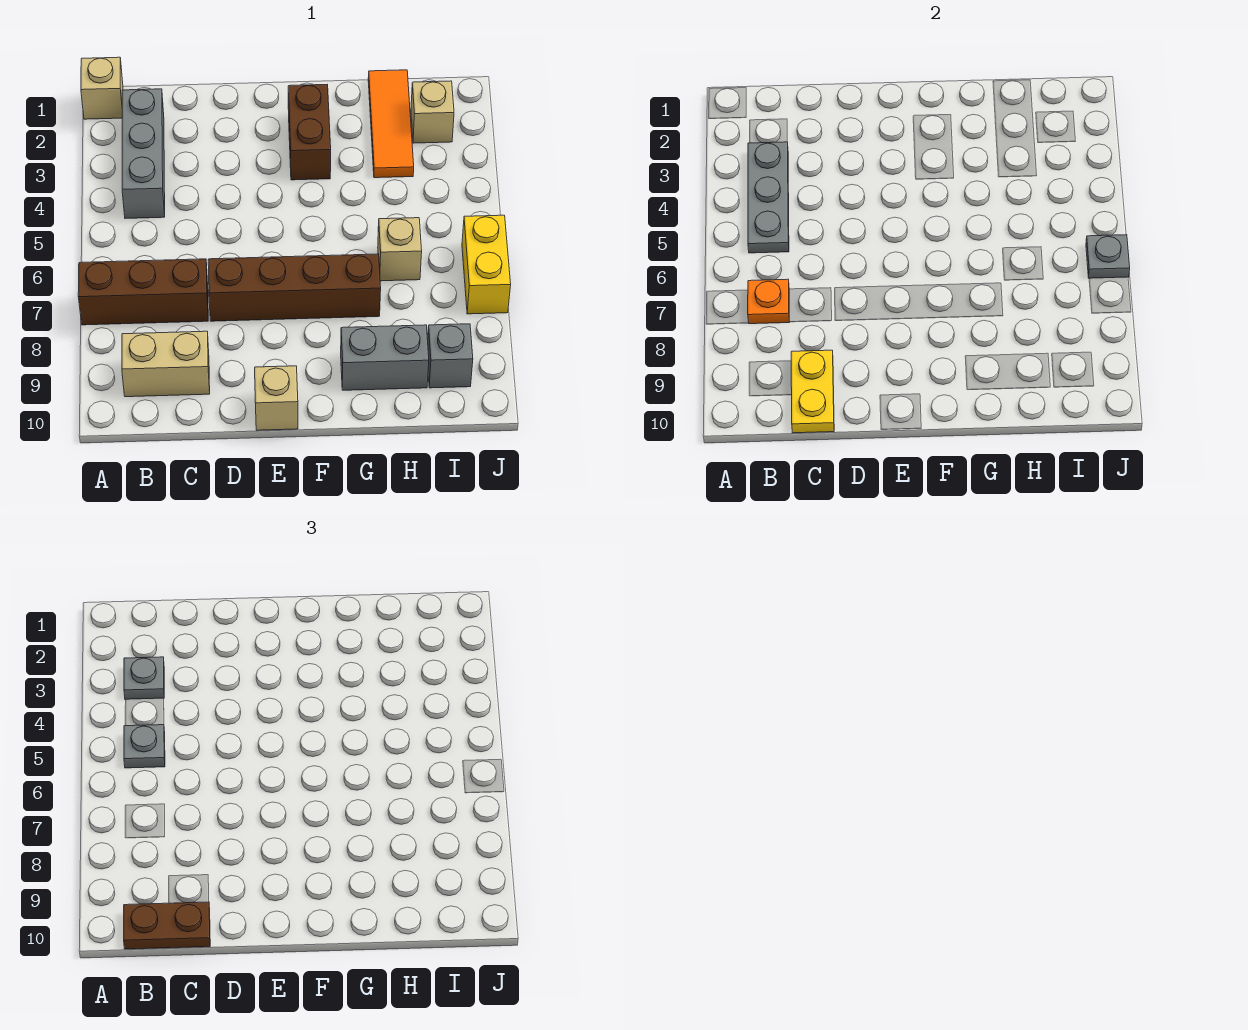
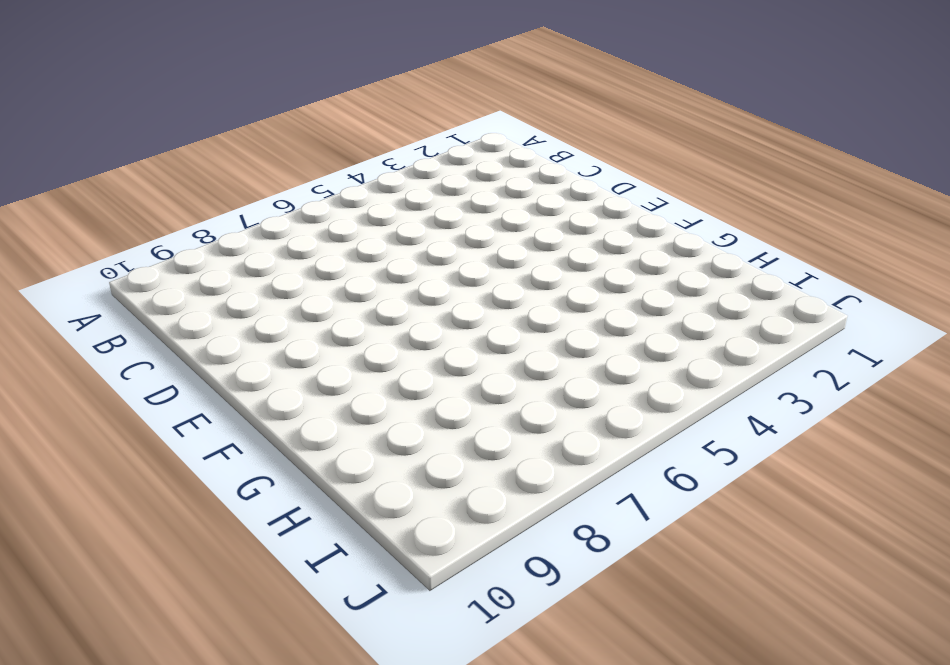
none -> tan 1x1 brick [81,57,123,119]
none -> brown 1x3 brick [78,259,208,325]
none -> grey 1x3 brick [122,89,165,218]

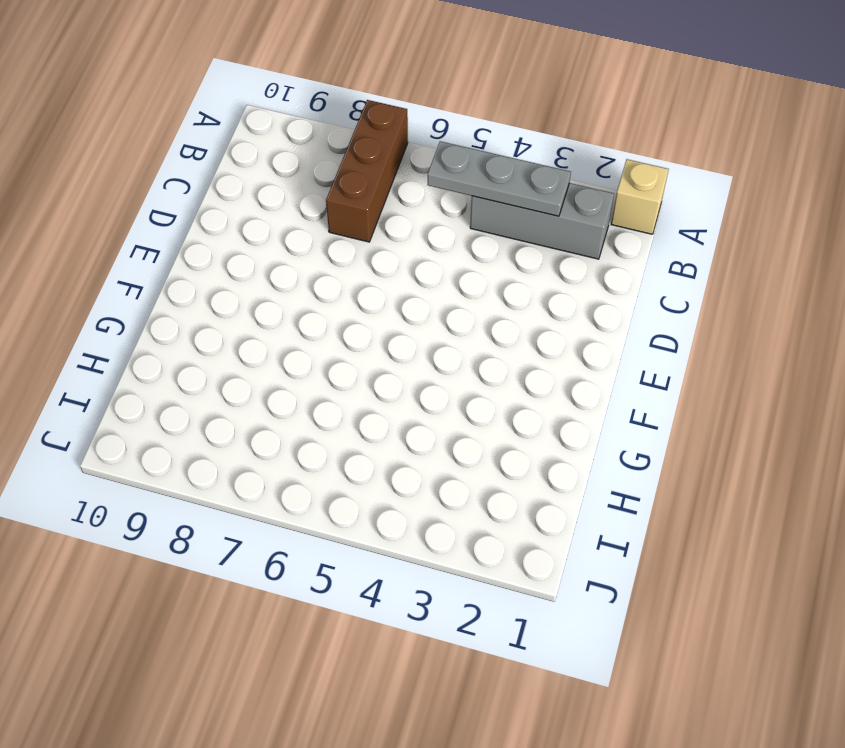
none -> tan 1x2 brick [122,331,210,397]
none -> brown 1x4 brick [208,254,381,321]
none -> tan 1x1 brick [255,366,298,430]

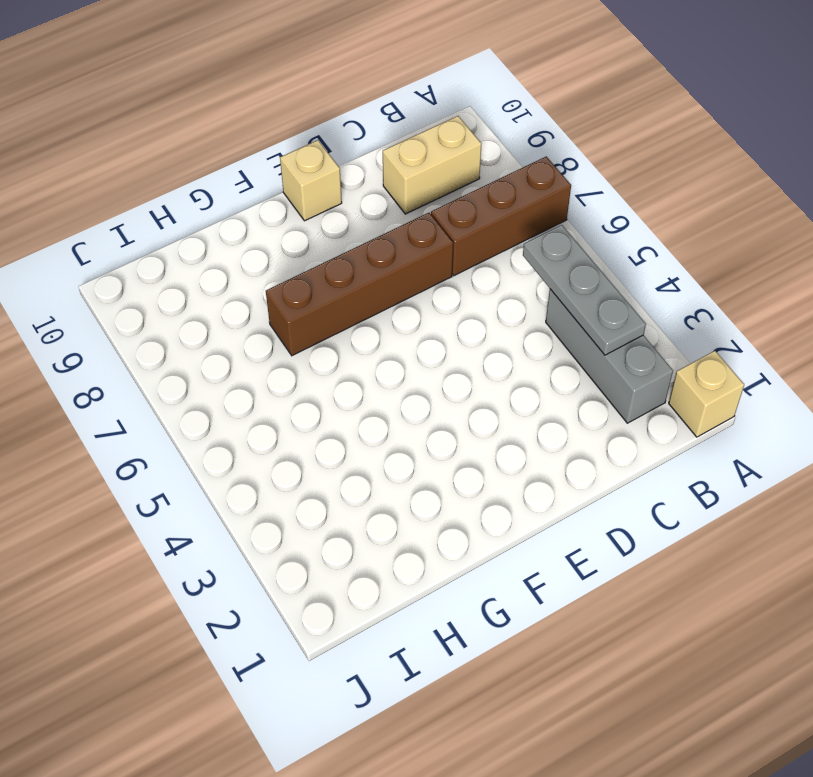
none -> brown 1x2 brick [288,85,331,180]
none -> grey 1x2 brick [341,325,429,390]
none -> orange 1x3 tile [368,70,414,178]

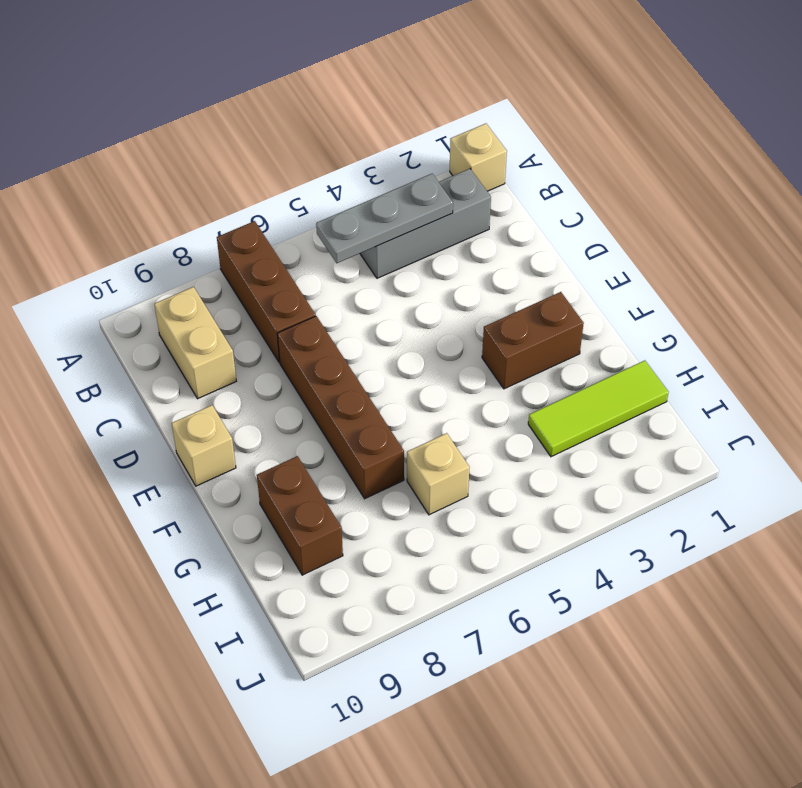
brown 1x2 brick [257,456,343,575] -> grey 1x2 brick [341,325,429,390]
lime 1x3 tile [528,360,669,457] -> orange 1x3 tile [368,70,414,178]
none -> tan 1x1 brick [411,81,454,143]
none -> grey 1x1 brick [428,324,473,388]
none -> yellow 1x2 brick [462,215,511,314]

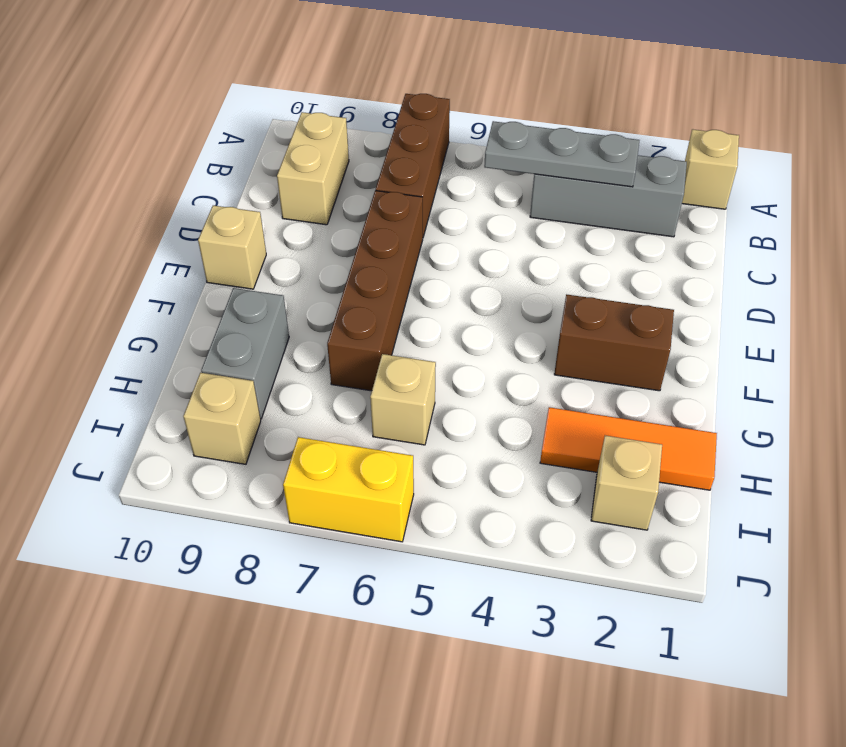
tan 1x1 brick [183,373,261,464] -> grey 1x1 brick [428,324,473,388]
none -> orange 1x1 plate [748,279,789,324]
none -> yellow 1x2 plate [791,350,834,433]
none -> grey 1x1 plate [1086,235,1130,278]

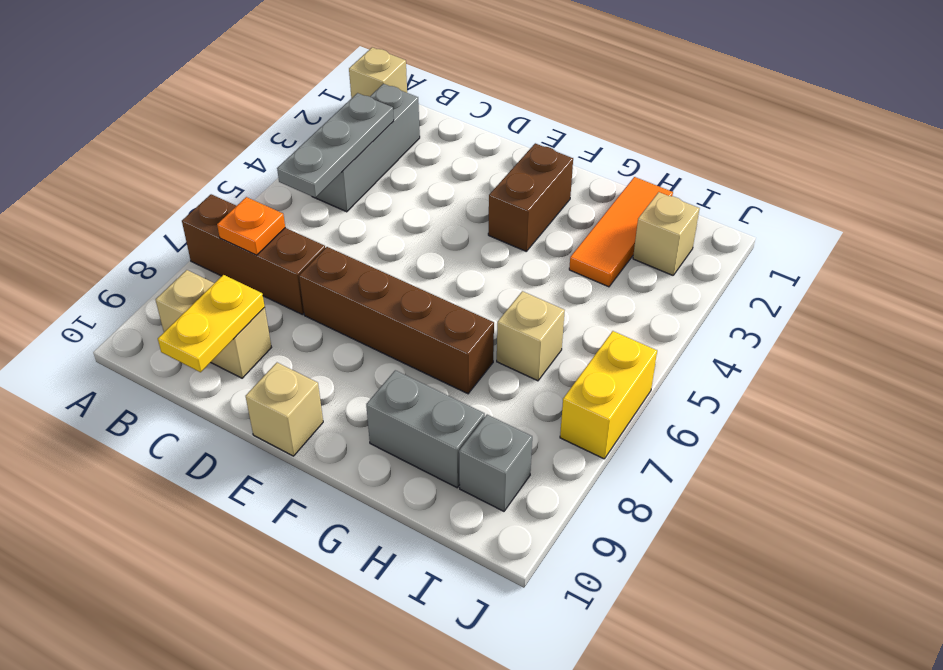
none -> grey 1x1 plate [1086,235,1130,278]
none -> grey 1x1 plate [124,657,164,700]
none -> grey 1x1 plate [124,725,165,768]

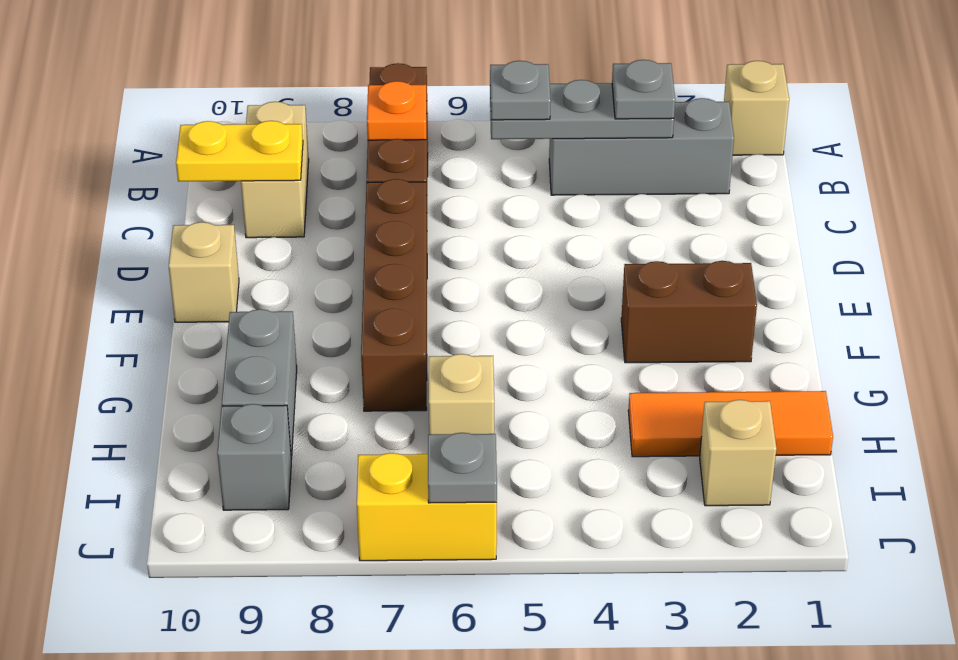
none -> brown 1x2 plate [124,902,210,949]

